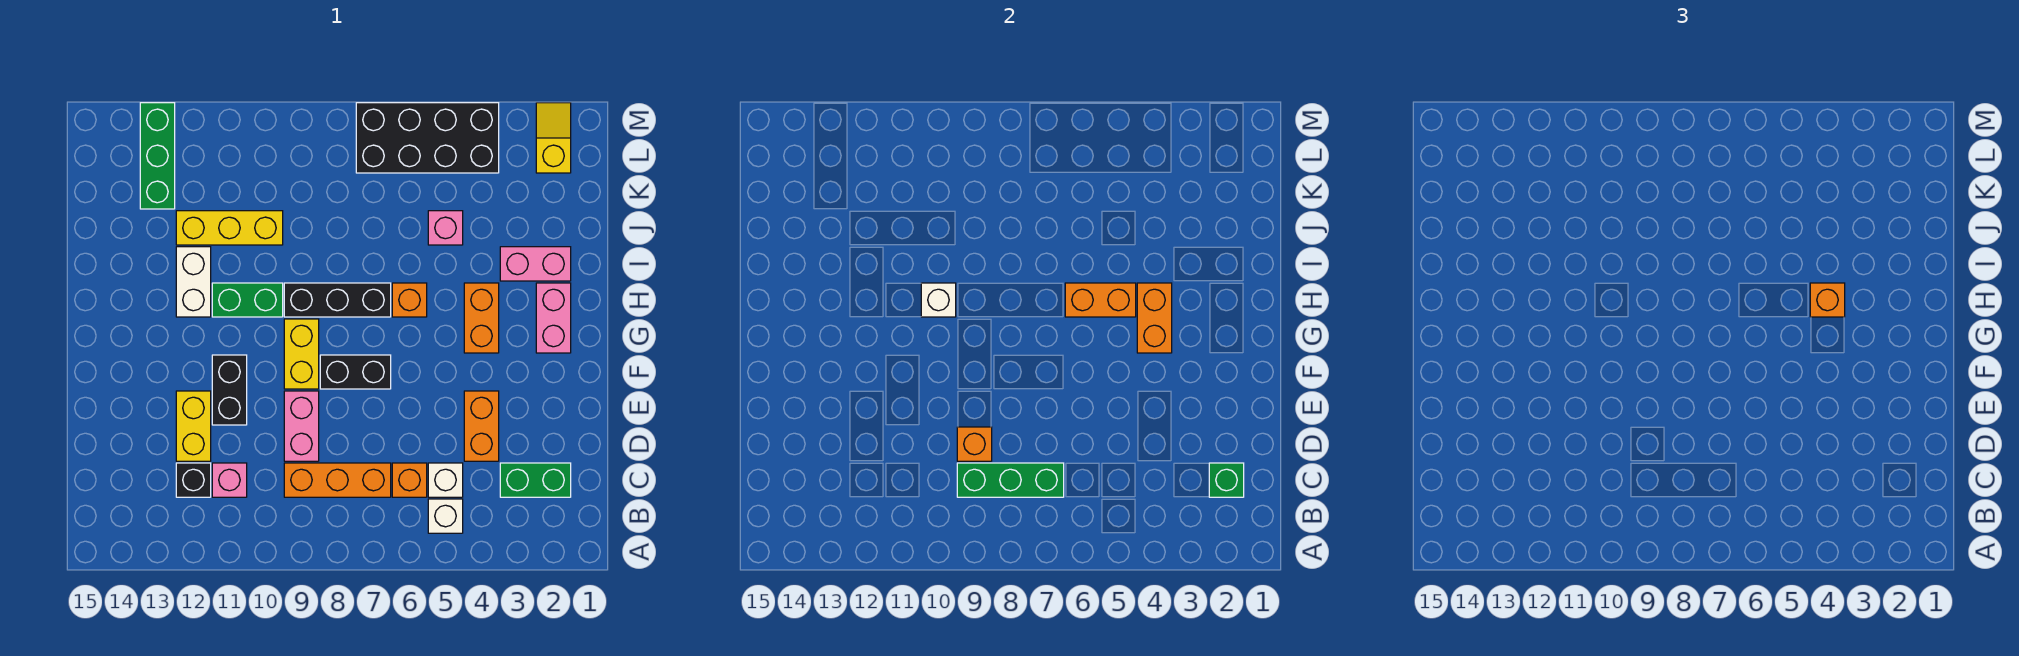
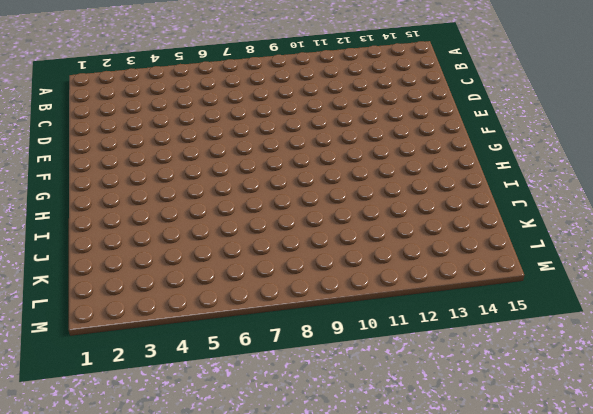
none -> white 1x1 brick [428,499,463,533]
none -> green 1x2 brick [500,463,571,497]
none -> white 1x1 brick [428,463,463,497]
none -> orange 1x1 brick [392,463,427,497]

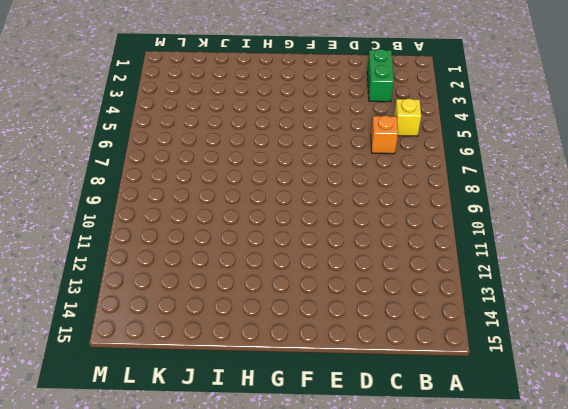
yellow 1x1 brick [394,99,421,136] -> white 1x1 brick [428,499,463,533]
none -> white 1x1 brick [428,463,463,497]
none -> orange 1x3 brick [284,463,391,497]
none -> pink 1x1 brick [212,463,247,497]
none -> black 1x1 brick [176,463,211,497]

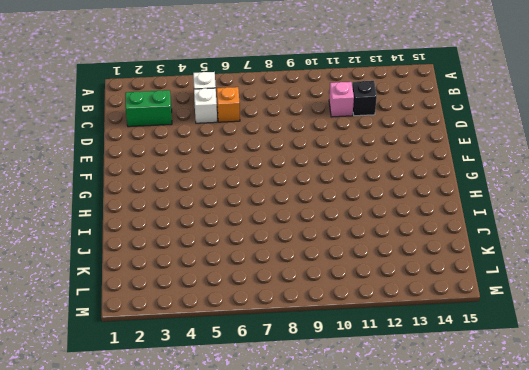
none -> orange 1x3 brick [284,463,391,497]
none -> orange 1x2 brick [464,391,499,461]
none -> pink 1x2 brick [284,391,319,461]
none -> yellow 1x2 brick [176,391,211,461]

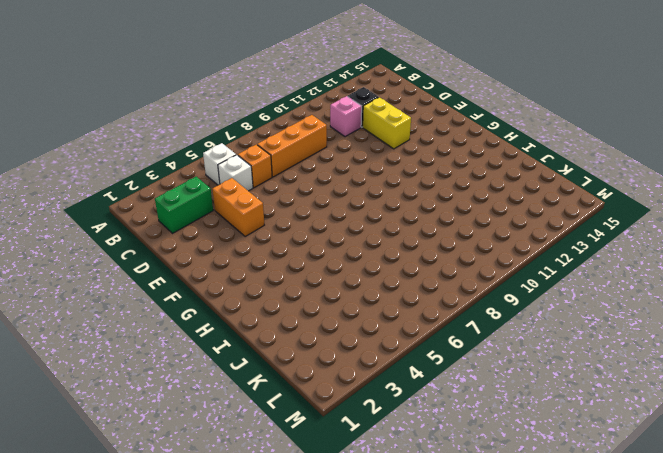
none -> pink 1x2 brick [284,391,319,461]
none -> black 1x2 brick [212,355,247,425]
none -> black 1x2 brick [320,355,391,389]
none -> yellow 1x2 brick [284,319,319,389]

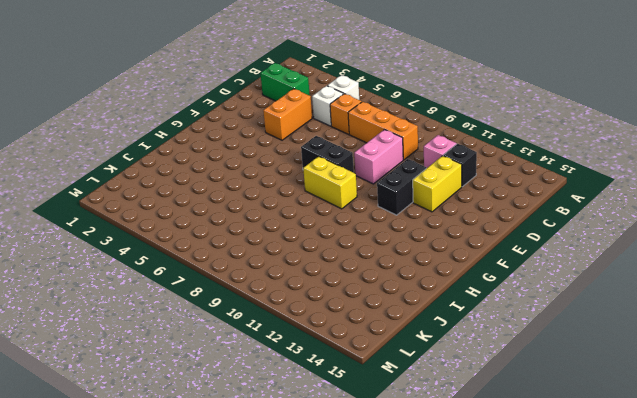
yellow 1x2 brick [303,156,357,209] -> yellow 1x2 brick turned to [284,319,319,389]
none -> pink 1x2 brick [536,283,571,353]
none -> orange 1x2 brick [464,283,499,353]
none -> orange 1x1 brick [392,283,427,317]
none -> black 1x3 brick [284,283,391,317]

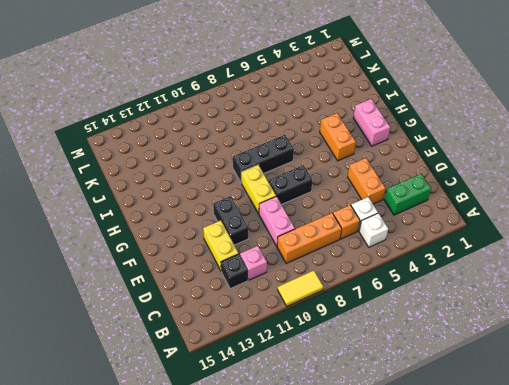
yellow 1x2 tile [278,270,323,306] -> none
none -> orange 1x1 brick [392,283,427,317]
none -> green 1x2 brick [212,283,283,317]
none -> white 1x2 brick [176,247,211,317]
none -> pink 1x2 brick [500,247,571,281]

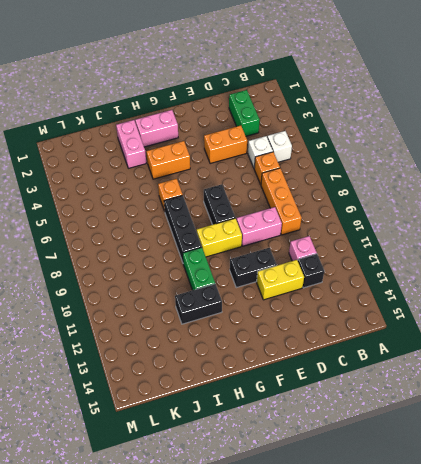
black 1x2 brick [175,284,222,324] -> white 1x2 brick [176,247,211,317]
none -> pink 1x1 brick [428,211,463,245]
none -> yellow 1x3 brick [176,211,283,245]
none -> green 1x3 brick [140,103,175,209]
none -> yellow 1x2 slope [536,103,571,173]

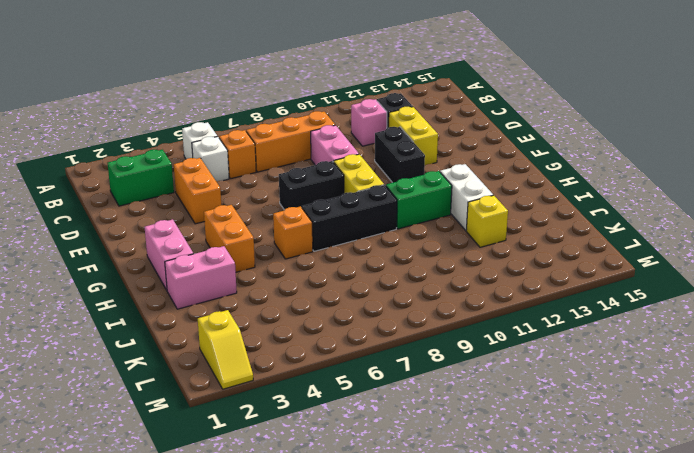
yellow 1x1 brick [466,195,508,247] -> yellow 1x3 brick [176,211,283,245]
none -> pink 1x1 brick [428,211,463,245]
none -> green 1x3 brick [140,103,175,209]
none -> black 2x4 brick [356,103,499,173]
none -> green 1x1 brick [1209,463,1244,497]

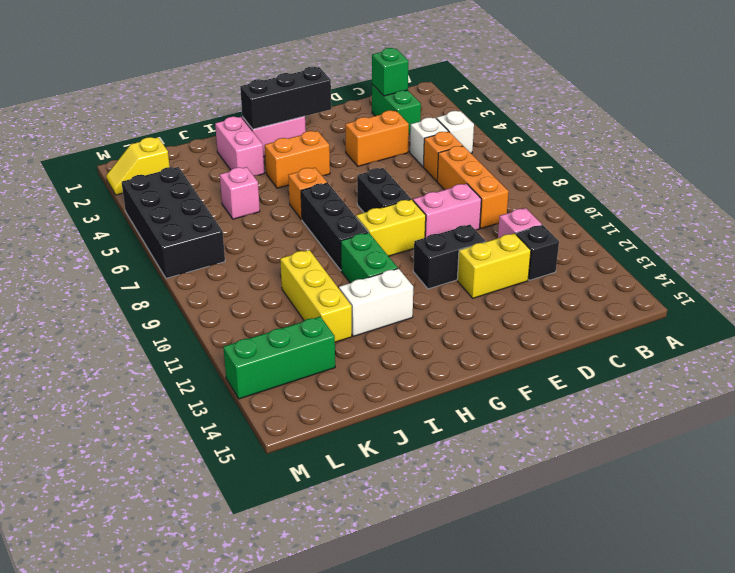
black 1x3 brick [240,67,331,129] -> none
none -> green 1x3 brick [957,463,1064,497]
none -> orange 1x1 brick [957,427,992,461]
none -> orange 1x2 brick [1137,283,1172,353]
none -> orange 1x2 brick [1065,283,1136,317]

